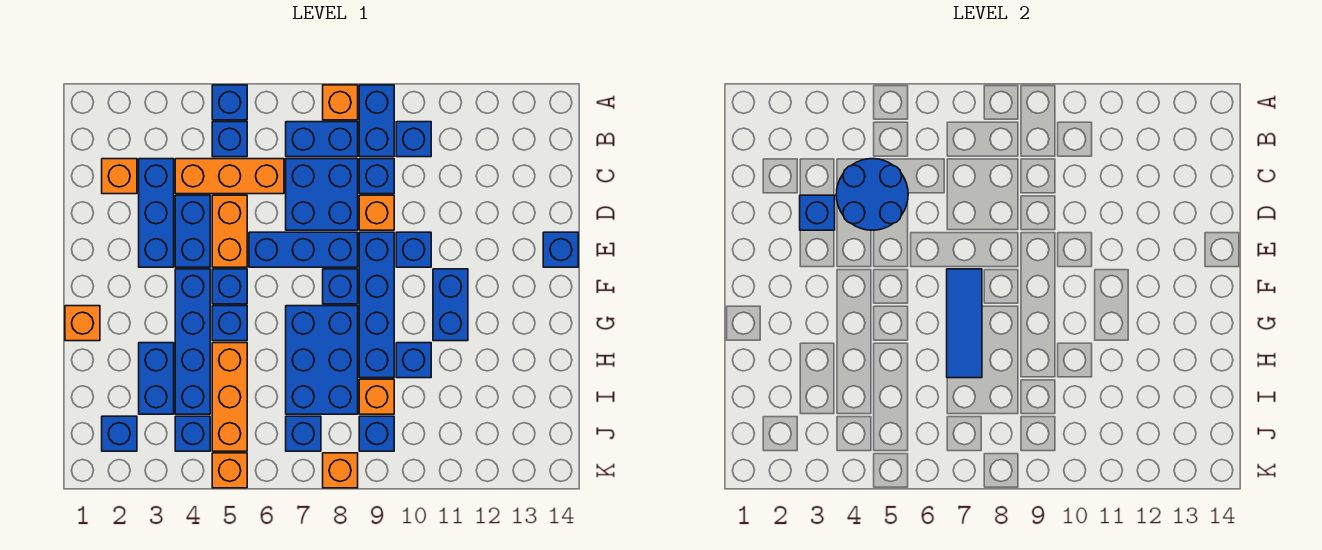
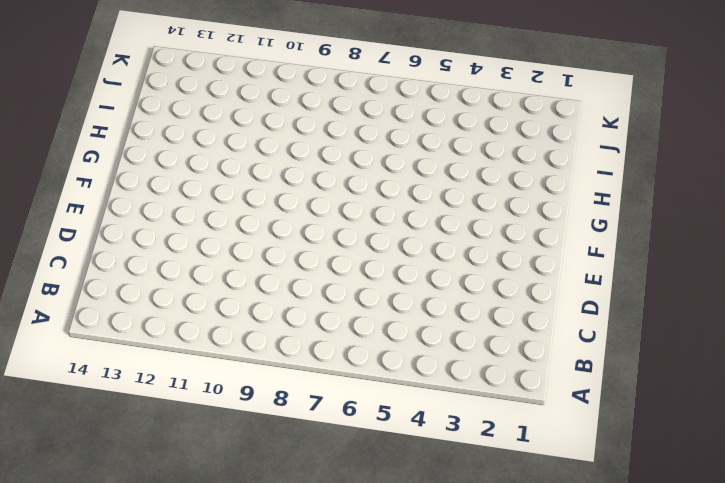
none -> blue 1x1 brick [212,85,247,120]
none -> orange 1x1 brick [323,85,358,120]
none -> blue 1x2 brick [359,85,394,157]
none -> blue 1x1 brick [212,122,247,157]

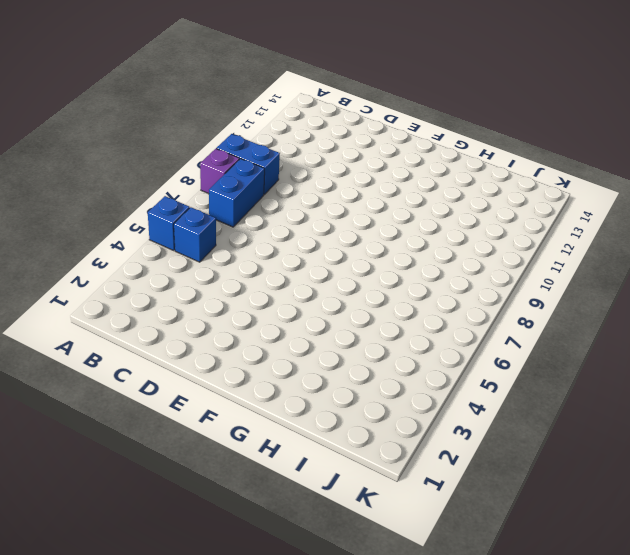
purple 1x1 brick [200,149,239,194] -> orange 1x1 brick [323,85,358,120]
none -> blue 1x1 brick [396,122,431,157]
none -> orange 1x1 brick [102,159,137,194]
none -> blue 1x3 brick [139,159,174,267]
none -> orange 1x3 brick [175,159,284,194]

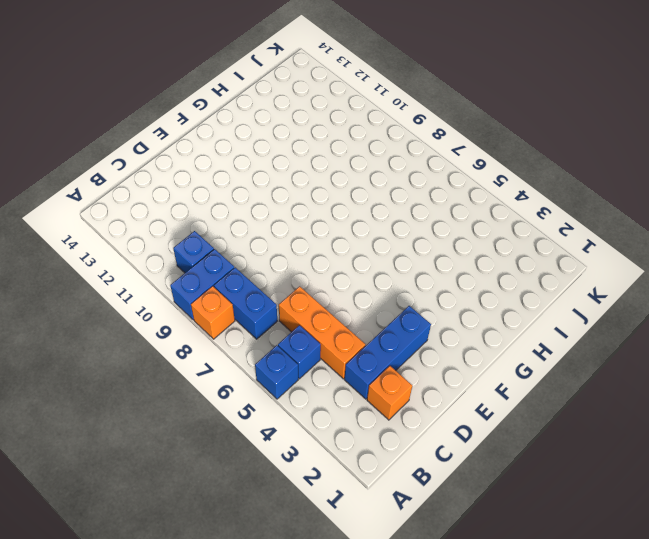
none -> blue 2x2 brick [286,159,358,230]
none -> blue 1x1 brick [359,159,394,194]
none -> blue 1x2 brick [175,195,210,267]
none -> orange 1x2 brick [212,195,247,267]

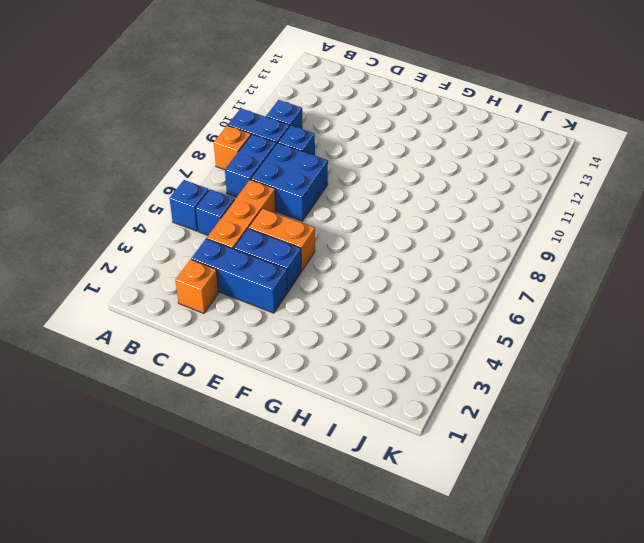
none -> orange 1x1 brick [359,195,394,230]
none -> blue 1x3 brick [249,232,358,267]
none -> blue 1x4 brick [359,232,394,378]
none -> blue 1x1 brick [396,232,431,267]

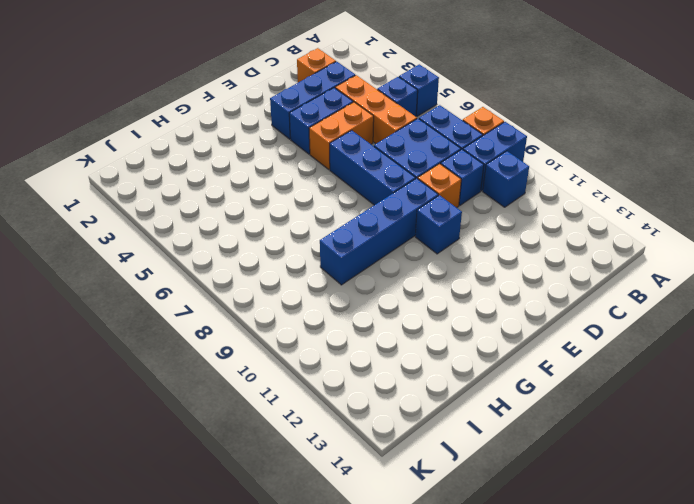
none -> blue 1x1 brick [543,232,578,267]
none -> blue 1x4 brick [175,269,210,414]
none -> blue 1x1 brick [212,269,247,304]
none -> blue 1x1 brick [323,269,358,304]

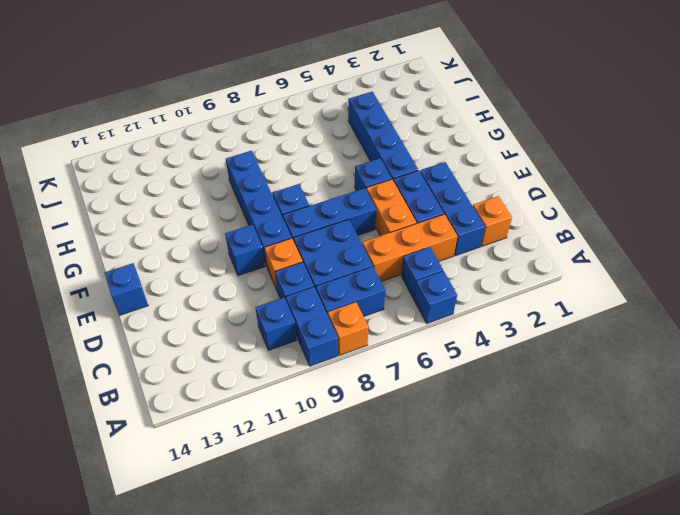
none -> blue 1x2 brick [433,269,468,341]
none -> orange 1x1 brick [65,306,100,341]
none -> blue 1x1 brick [212,306,247,341]
none -> blue 2x3 brick [286,306,358,414]

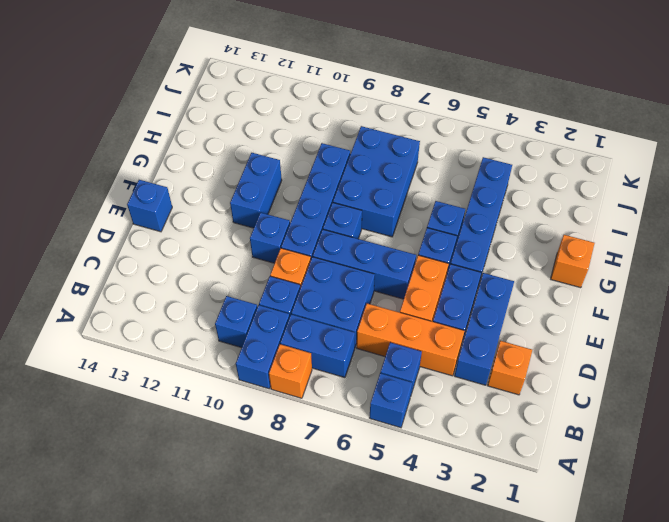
none -> blue 1x2 brick [139,343,174,414]
none -> orange 1x3 brick [212,343,247,451]
none -> blue 1x1 brick [396,343,431,378]
none -> orange 1x1 brick [359,379,394,414]

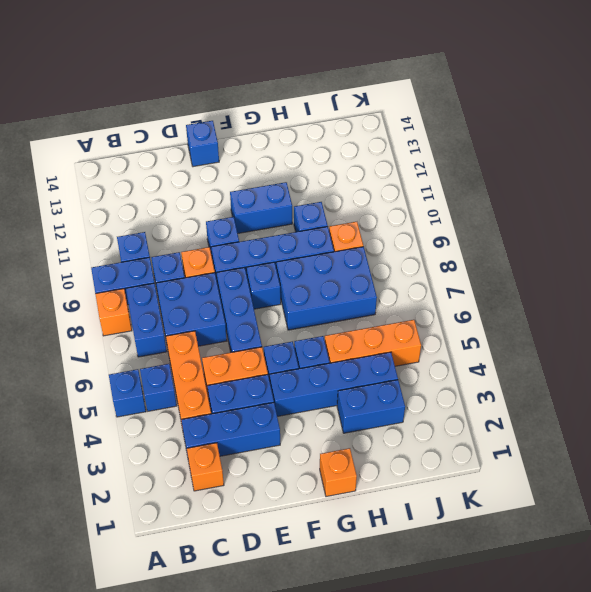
none -> blue 1x1 brick [102,416,137,451]
none -> blue 1x1 brick [175,416,210,451]
none -> blue 1x1 brick [286,416,321,451]
none -> blue 1x1 brick [359,416,394,451]

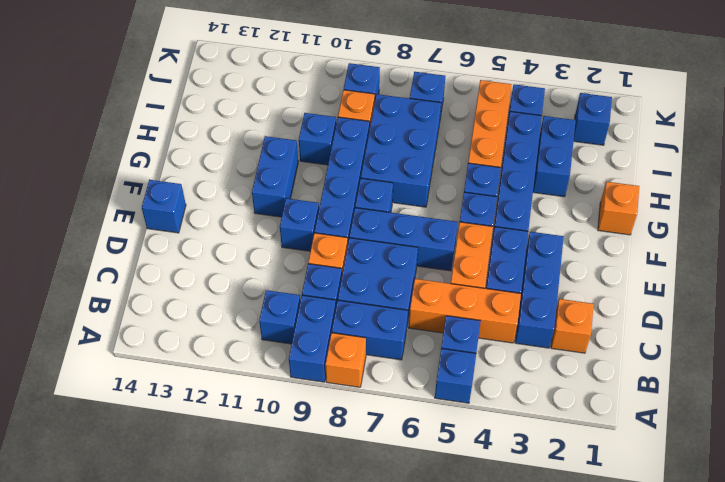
none -> orange 1x1 brick [212,453,247,488]
none -> orange 1x1 brick [323,453,358,488]
none -> blue 2x2 round brick [836,159,908,230]
none -> blue 1x1 brick [800,195,835,230]

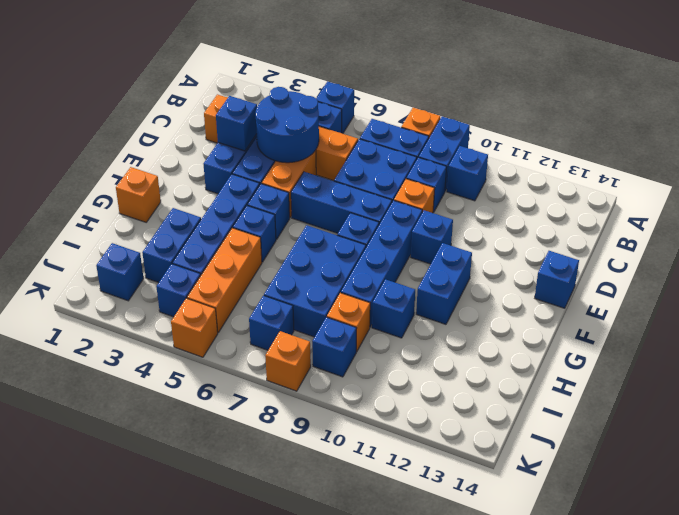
none -> blue 1x3 tile [947,269,982,378]

